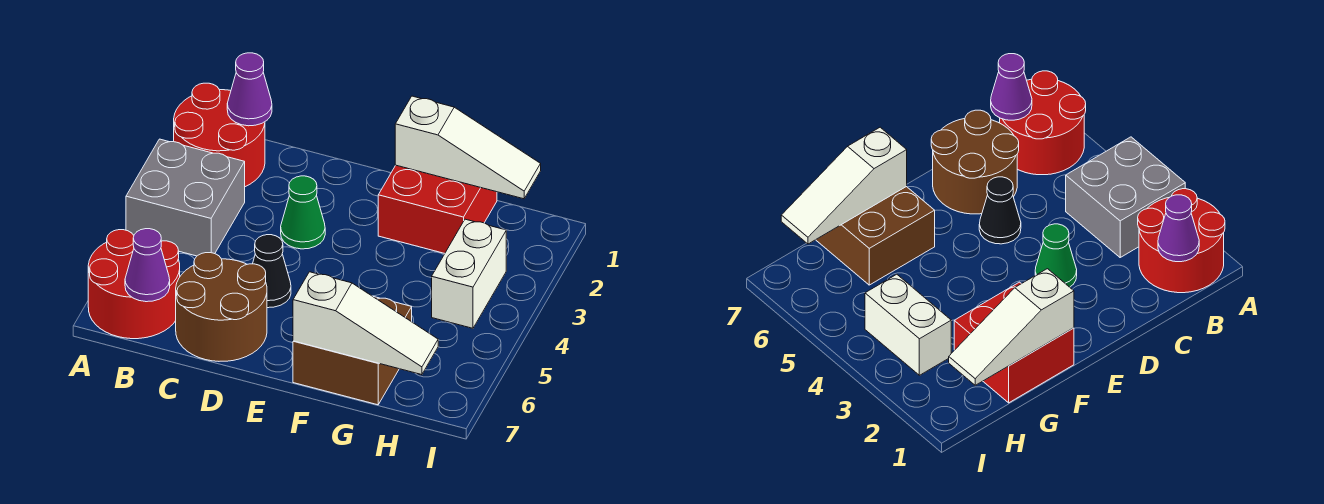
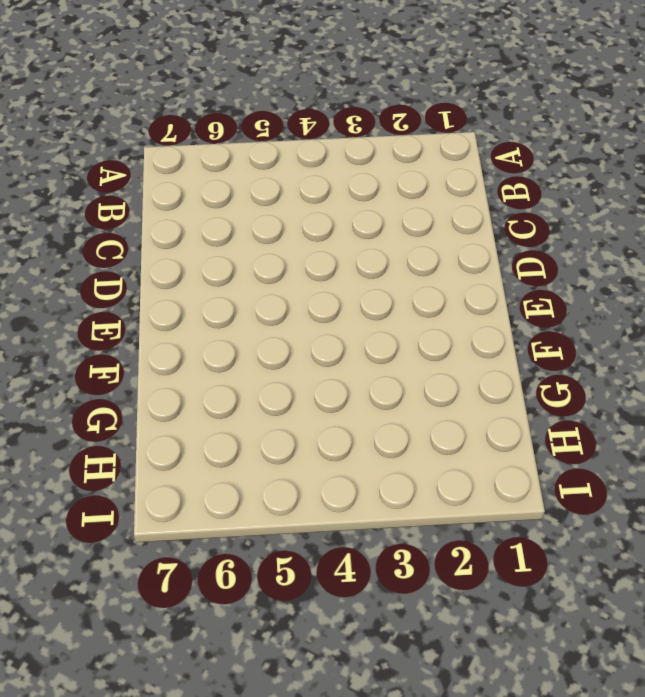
none -> red 2x2 round brick [174,83,265,187]
none -> grey 2x2 brick [126,139,245,256]
none -> red 2x2 round brick [88,230,180,339]

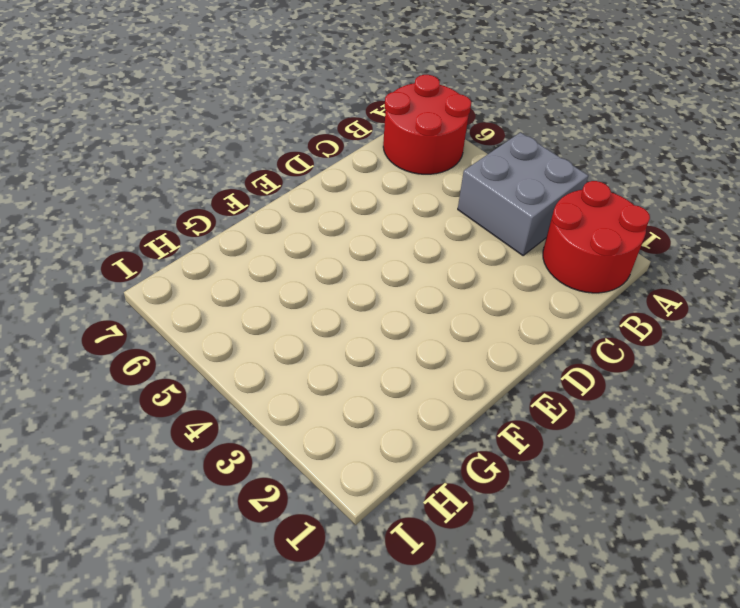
none -> brown 2x2 round brick [176,253,267,361]
none -> green 1x1 cone [281,176,325,249]
none -> black 1x1 cone [253,235,291,308]

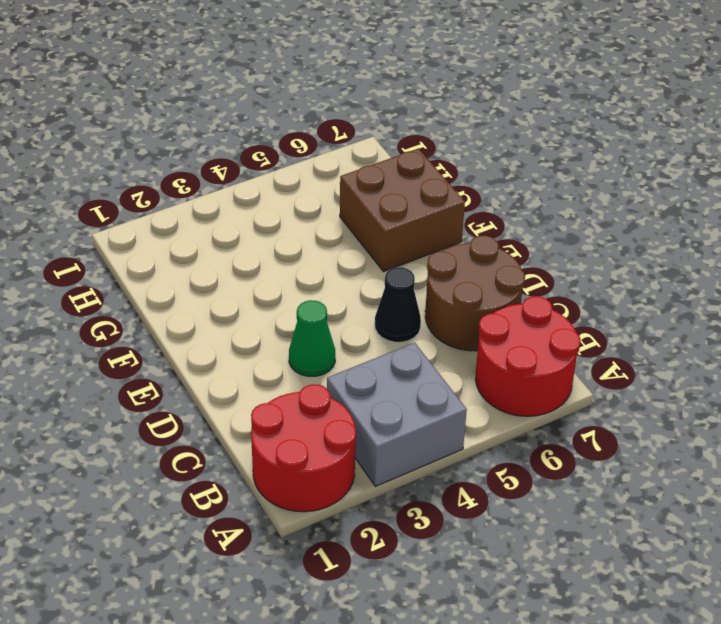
none -> red 2x2 brick [378,165,497,253]
none -> white 1x2 brick [432,219,506,328]
none -> purple 1x1 cone [227,53,272,126]

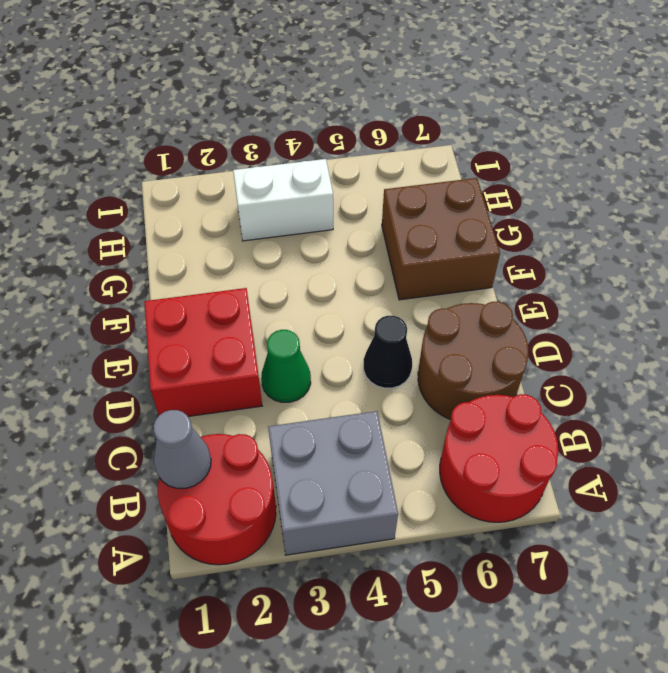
grey 1x1 cone [153,410,211,488] -> purple 1x1 cone [227,53,272,126]
red 2x2 brick [144,288,262,416] -> red 2x2 brick moved to [378,165,497,253]
none -> purple 1x1 cone [125,229,170,302]
none -> white 1x3 slope [395,96,541,199]
none -> white 1x3 slope [293,272,438,375]

